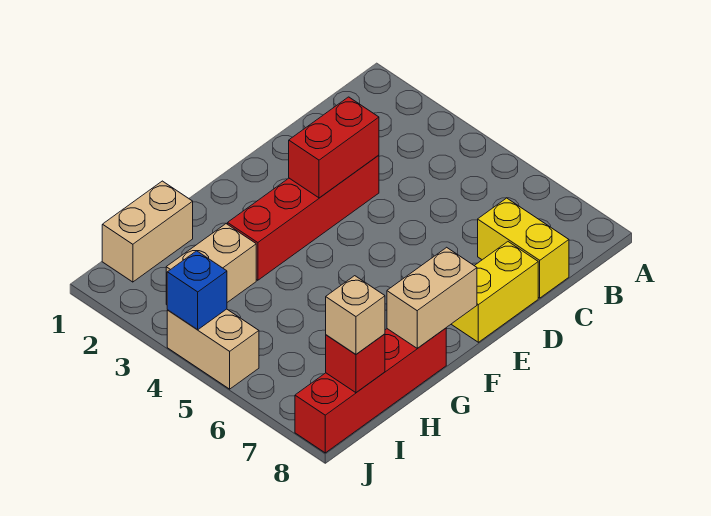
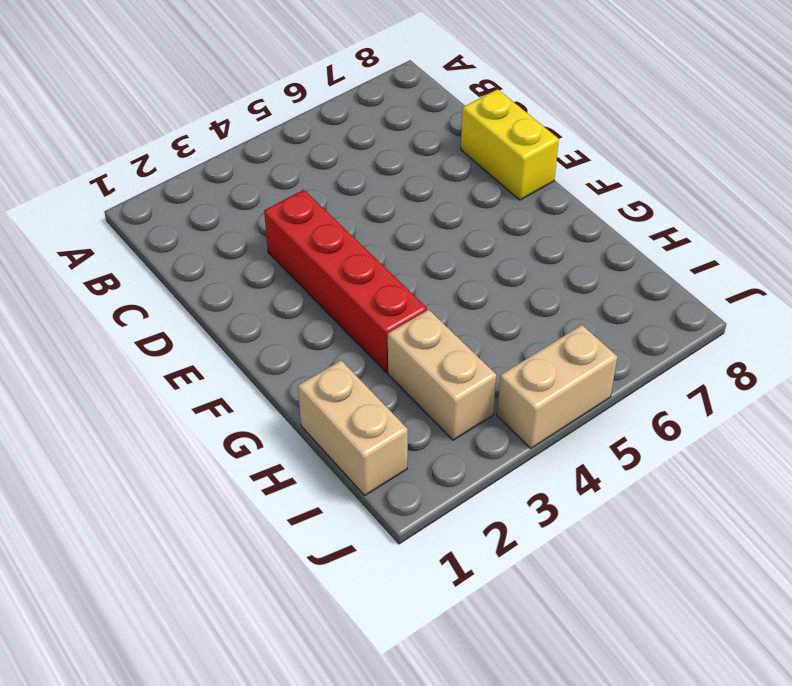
none -> yellow 1x2 brick [478,198,569,298]
none -> red 1x4 brick [295,328,446,453]
none -> red 1x2 brick [289,97,379,198]

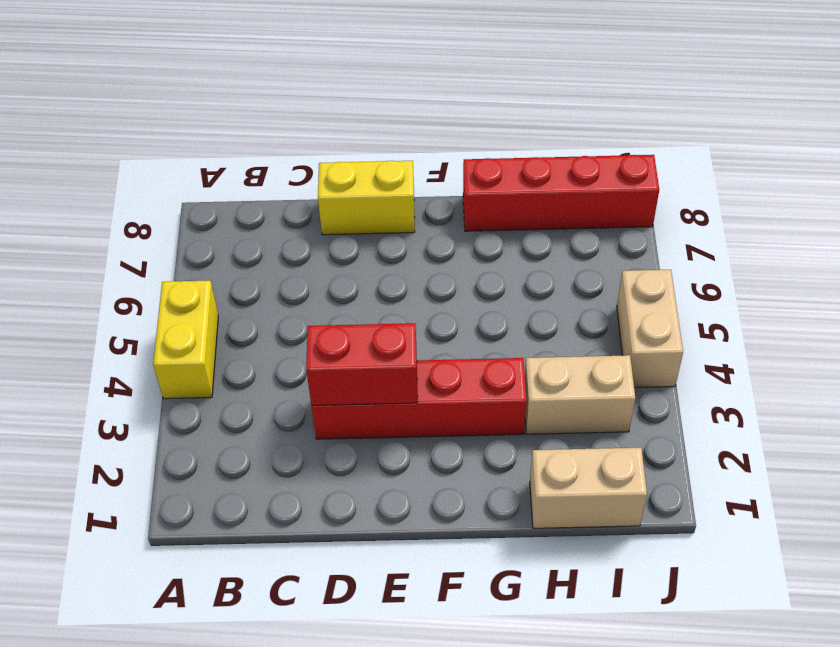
yellow 1x2 brick [153,281,218,399] -> yellow 1x2 brick moved to [478,198,569,298]
none -> tan 1x2 brick [387,247,477,348]
none -> red 1x1 brick [326,334,385,393]
none -> blue 1x1 brick [167,251,227,330]

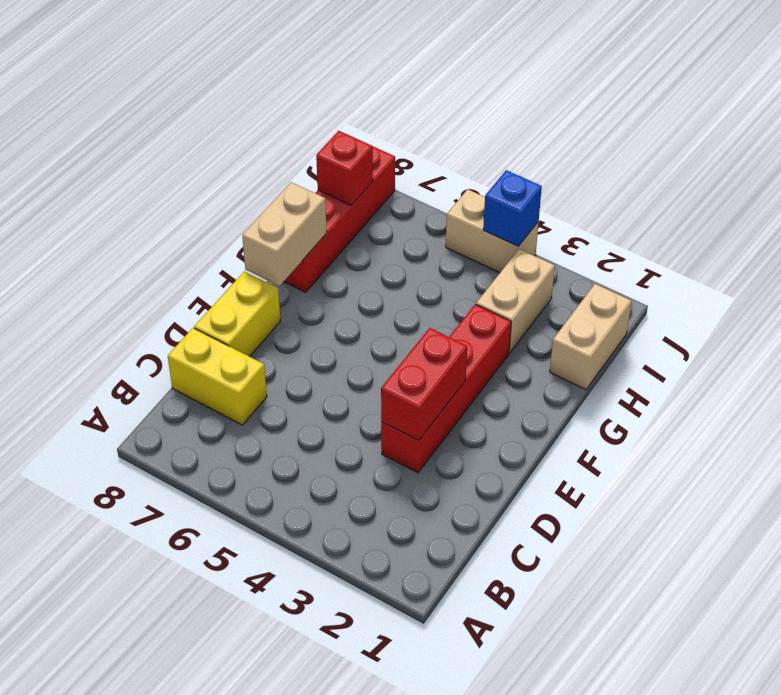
none -> tan 1x1 brick [326,276,385,354]

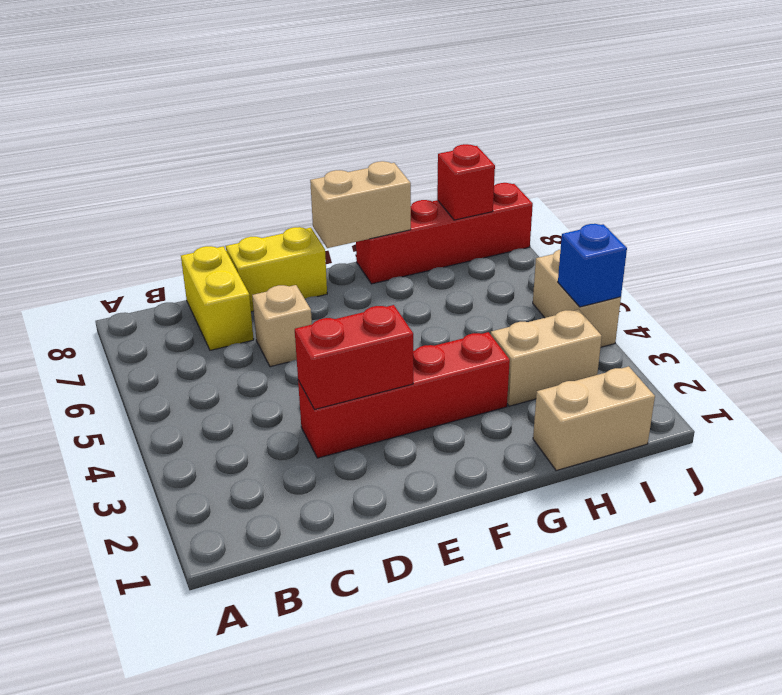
tan 1x1 brick [252,285,312,367] -> tan 1x1 brick moved to [326,276,385,354]

